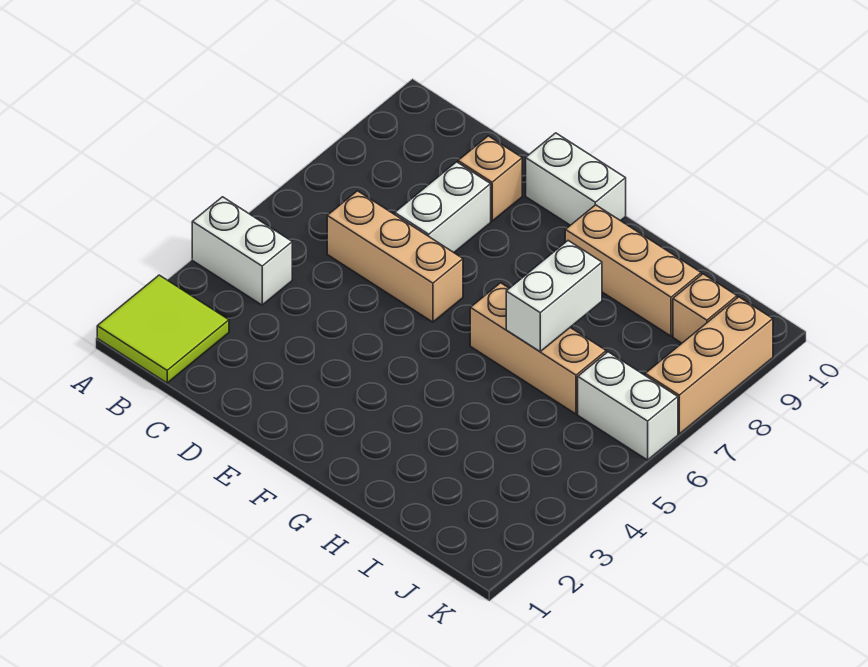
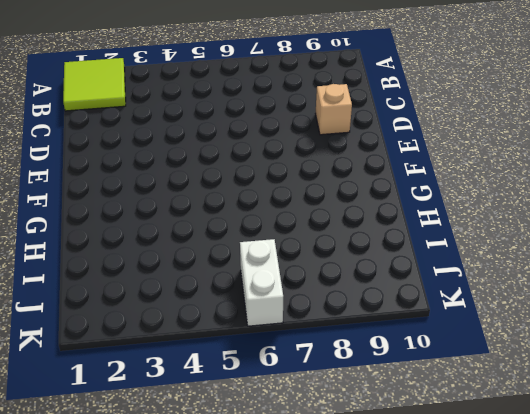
none -> white 1x2 brick [192,197,292,305]
none -> tan 1x3 brick [327,191,463,322]
none -> white 1x2 brick [395,162,491,252]

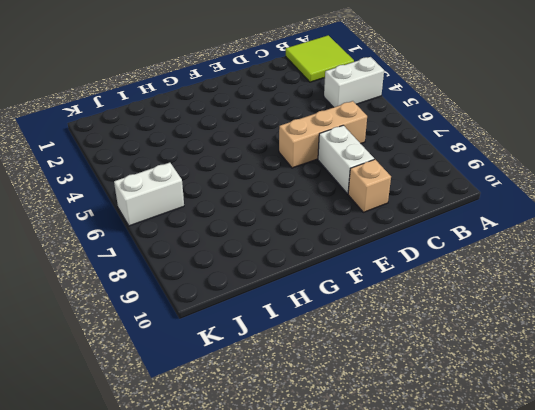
none -> white 1x2 brick [526,133,626,225]
none -> tan 1x3 brick [470,283,606,414]
none -> tan 1x3 brick [565,205,701,336]

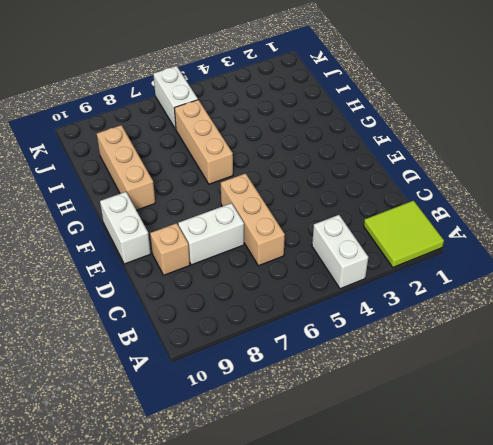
none -> tan 1x1 brick [673,274,737,343]
none -> tan 1x3 brick [645,297,773,434]
none -> white 1x2 brick [506,241,602,352]

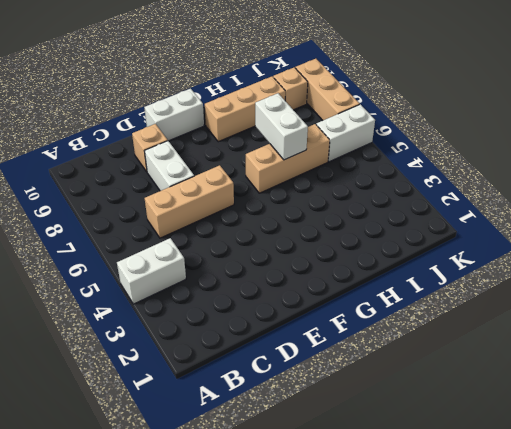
none -> lime 2x2 tile [97,275,229,383]

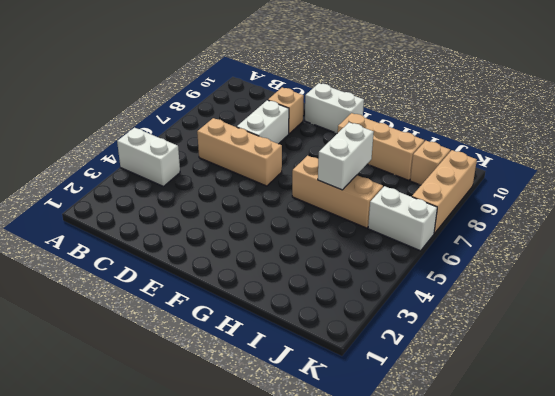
none -> lime 2x2 tile [97,275,229,383]

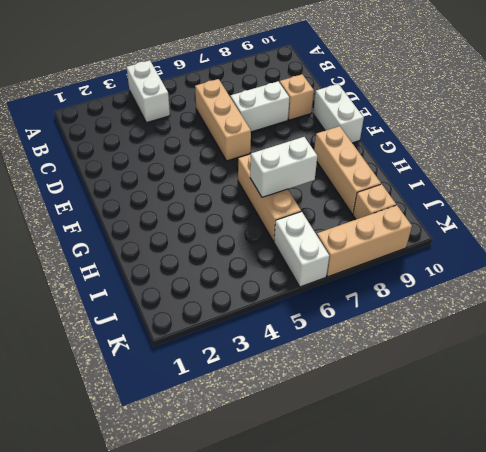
none -> lime 2x2 tile [97,275,229,383]

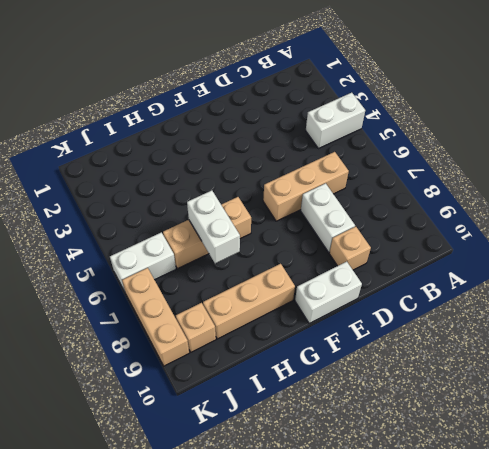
none -> lime 2x2 tile [97,275,229,383]

